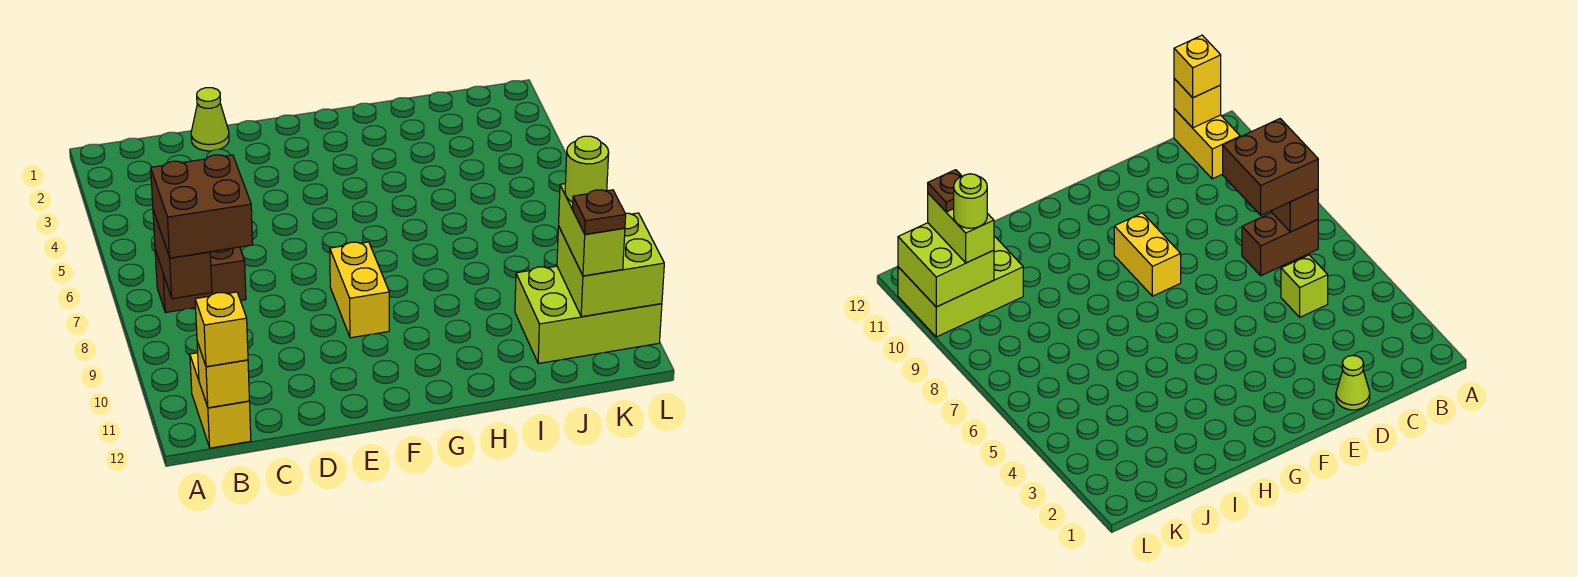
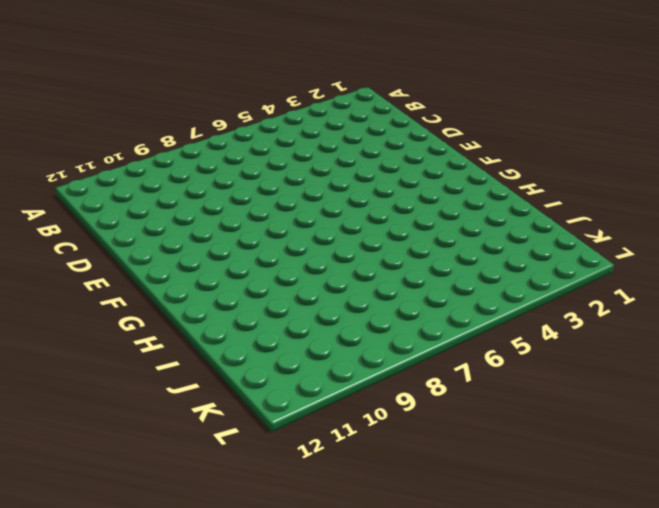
none -> brown 1x2 brick [155,247,246,313]
none -> yellow 1x2 brick [190,353,251,448]
none -> lime 1x1 brick [1281,255,1328,317]

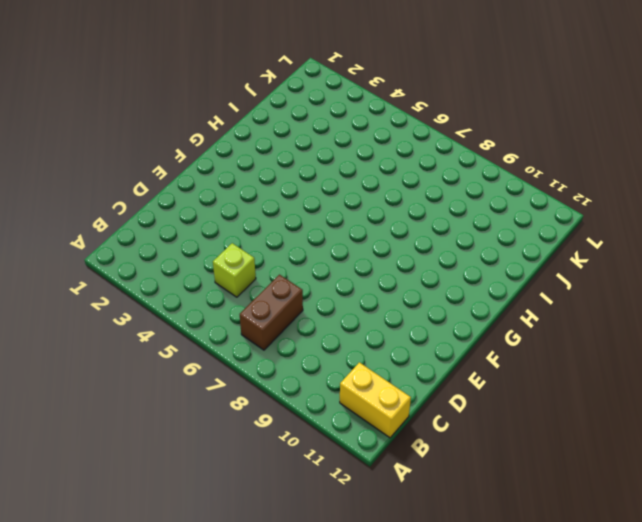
none -> lime 1x1 cone [191,88,229,151]
none -> yellow 1x2 brick [330,242,389,338]
none -> lime 2x3 brick [515,266,662,364]

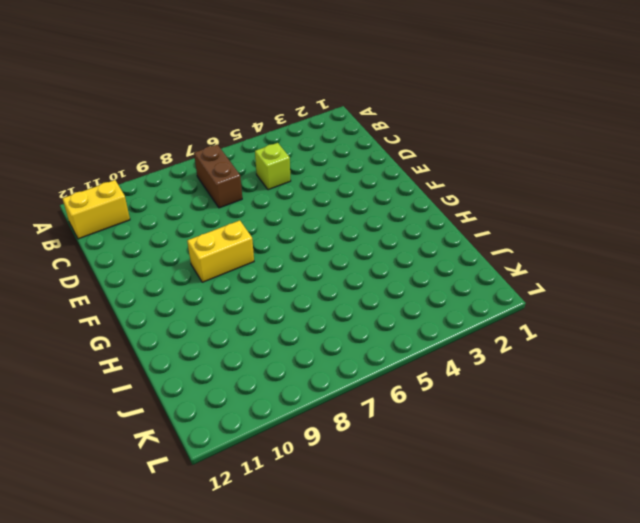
none -> lime 1x1 cone [191,88,229,151]
none -> lime 2x3 brick [515,266,662,364]
none -> brown 1x2 brick [153,210,212,299]

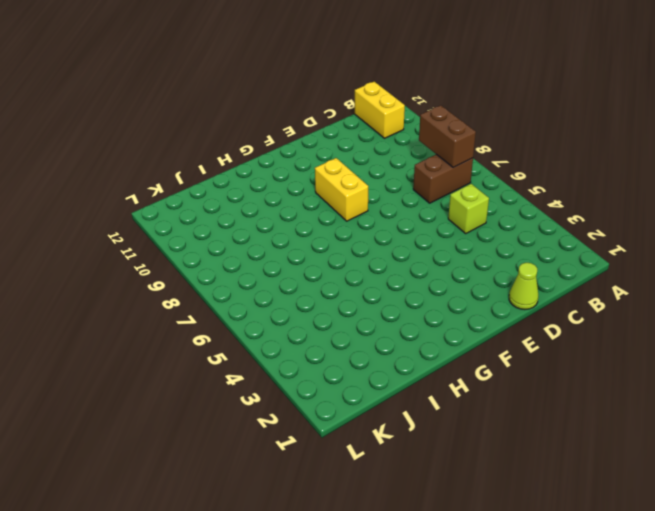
none -> lime 2x3 brick [515,266,662,364]
none -> yellow 1x1 brick [197,342,249,408]
none -> lime 2x2 brick [557,213,664,317]

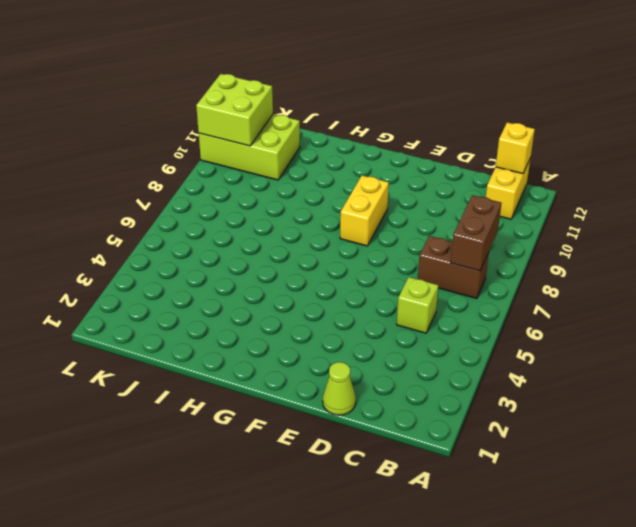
none -> brown 2x2 brick [151,155,253,258]
none -> yellow 1x1 brick [195,292,248,367]
none -> lime 1x2 brick [559,184,625,276]

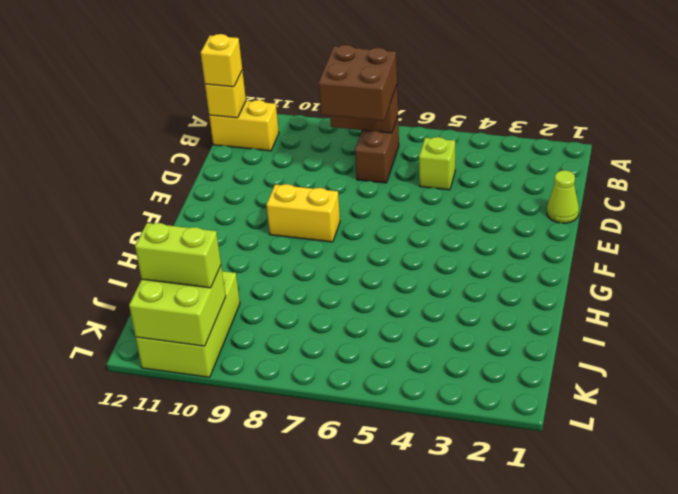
none -> lime 1x1 round brick [565,136,609,202]
none -> brown 1x1 plate [573,190,626,234]

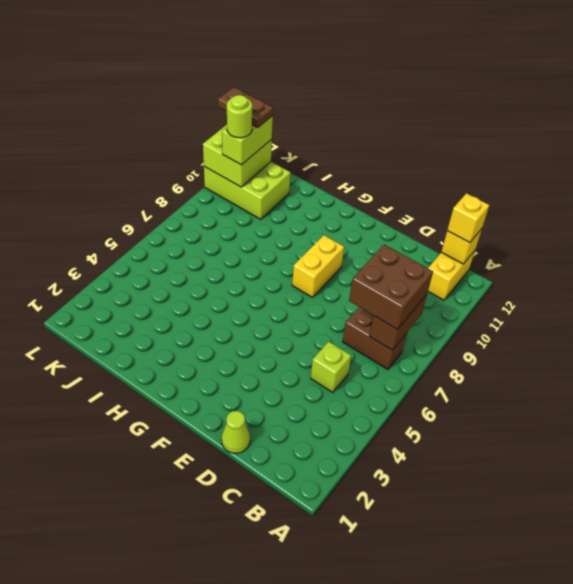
brown 1x2 plate [218,87,273,127] -> brown 1x1 plate [573,190,626,234]

